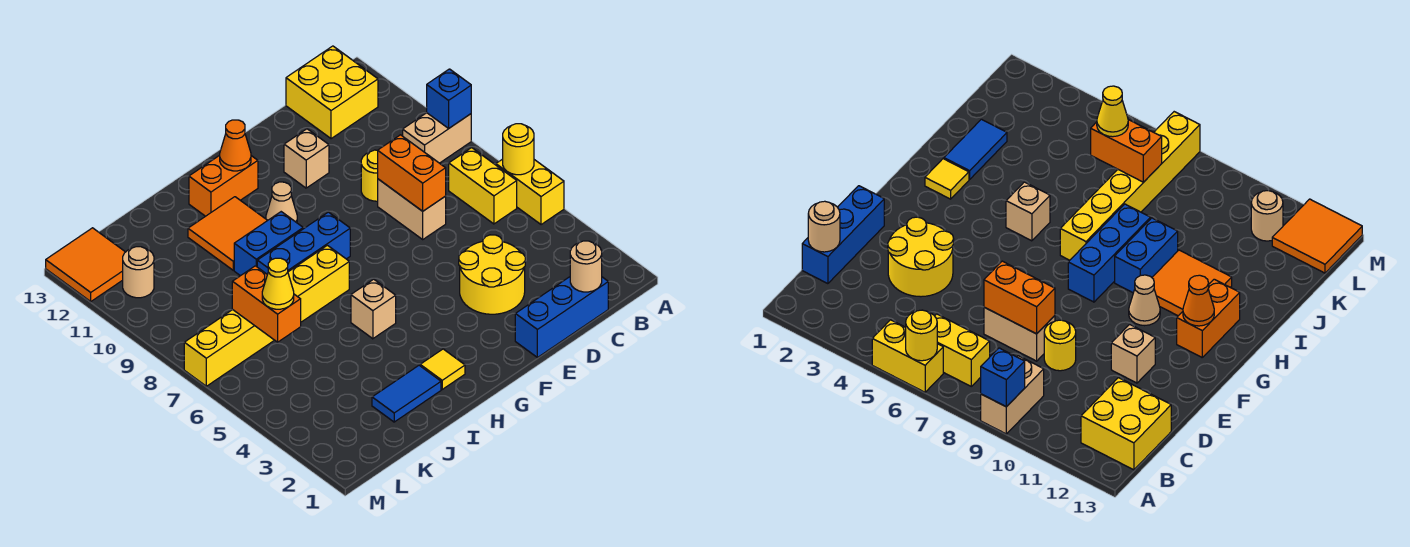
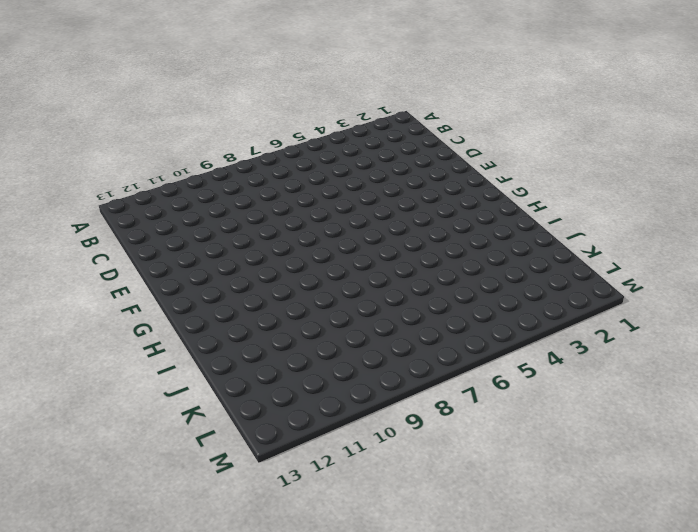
none -> yellow 1x2 brick [496,159,564,225]
none -> tan 1x2 brick [403,113,471,163]
none -> yellow 1x2 brick [449,148,517,224]

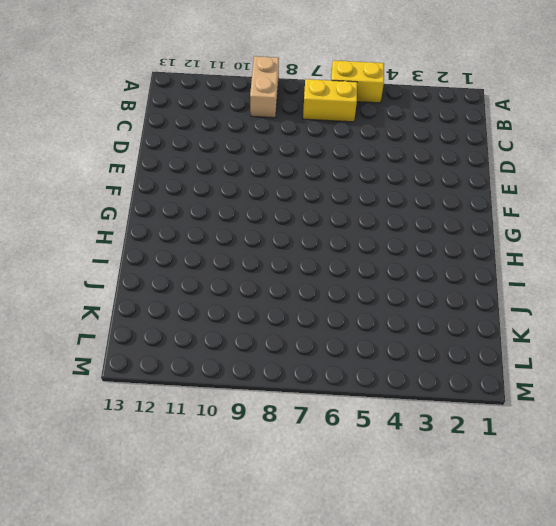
none -> yellow 2x2 brick [286,46,378,139]
none -> blue 1x3 brick [515,277,608,357]
none -> yellow 2x2 round brick [459,235,525,314]

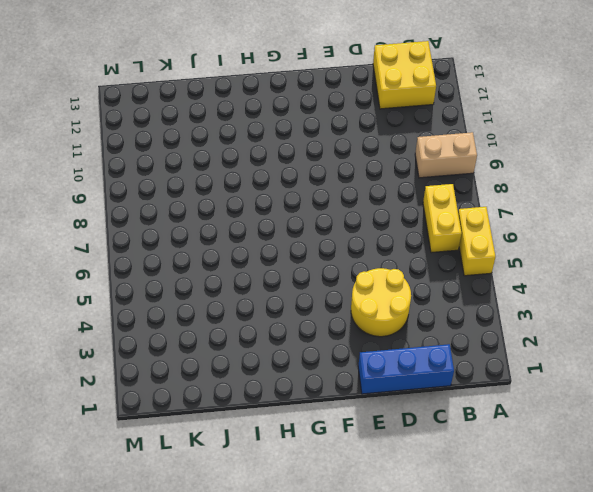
none -> tan 1x2 brick [378,179,446,239]
none -> yellow 1x1 round brick [361,150,378,201]
none -> tan 1x1 brick [284,129,329,188]

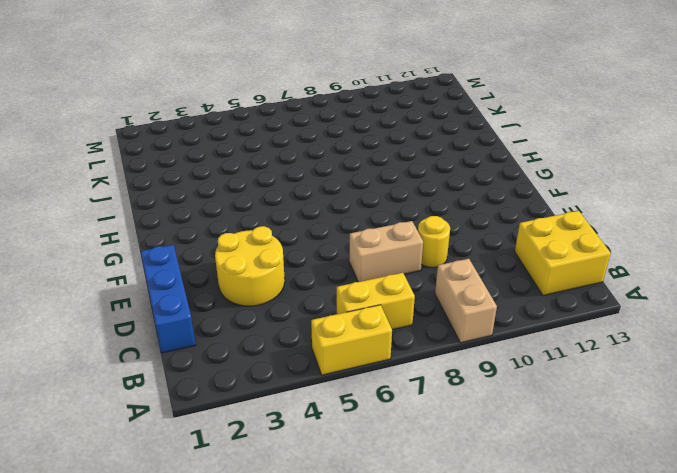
none -> tan 1x1 brick [284,129,329,188]
none -> blue 1x3 brick [257,212,350,274]
none -> tan 1x1 cone [266,182,297,223]

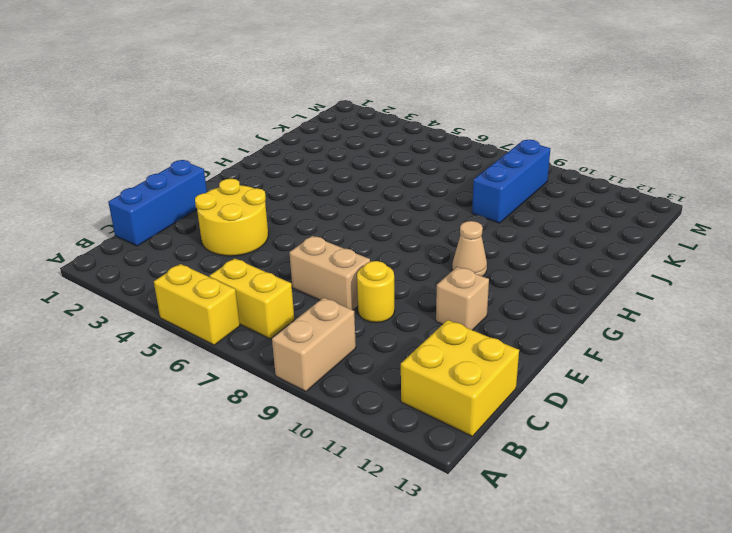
blue 1x3 brick [472,140,550,223] -> blue 1x3 brick moved to [257,212,350,274]
none -> orange 1x2 brick [189,155,258,216]
none -> yellow 1x1 tile [420,349,465,389]
none -> tan 1x1 brick [351,279,396,339]

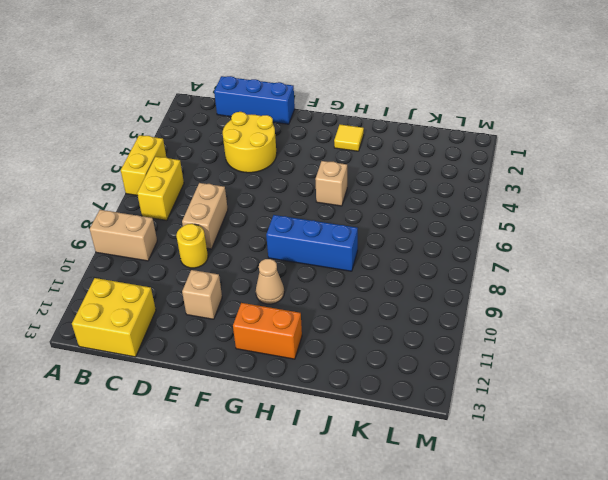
none -> yellow 1x6 brick [184,245,349,386]
none -> blue 1x2 brick [234,212,303,276]
none -> orange 2x2 tile [188,197,268,270]

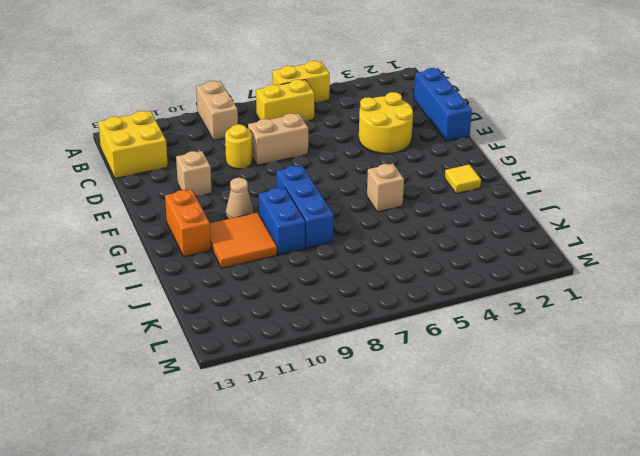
none -> yellow 1x6 brick [184,245,349,386]
none -> blue 1x2 tile [372,365,441,422]
none -> tan 1x1 round brick [123,247,154,298]

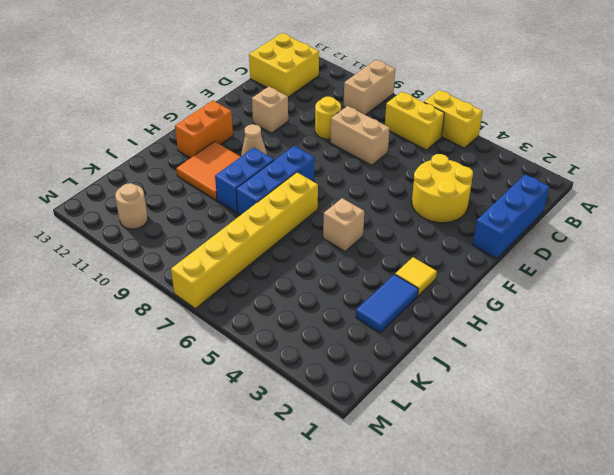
none -> orange 2x2 tile [46,228,125,301]
none -> yellow 1x1 round brick [503,124,534,175]
none -> blue 1x1 brick [427,69,471,128]

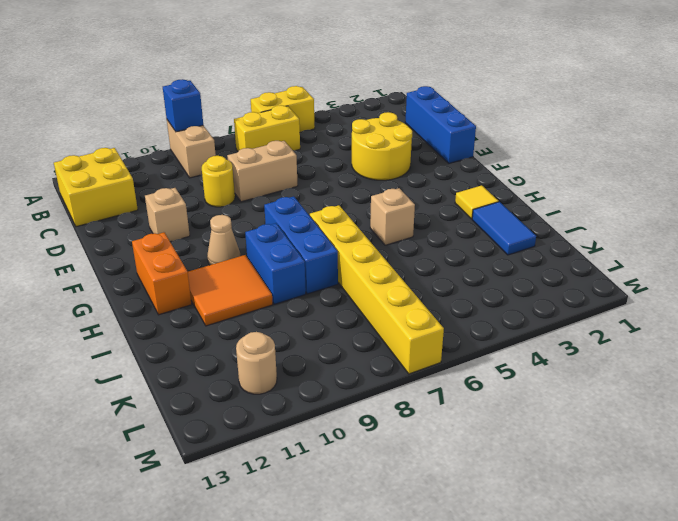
none -> orange 2x2 tile [46,228,125,301]
none -> yellow 1x1 round brick [503,124,534,175]
none -> tan 1x1 round brick [570,241,602,292]

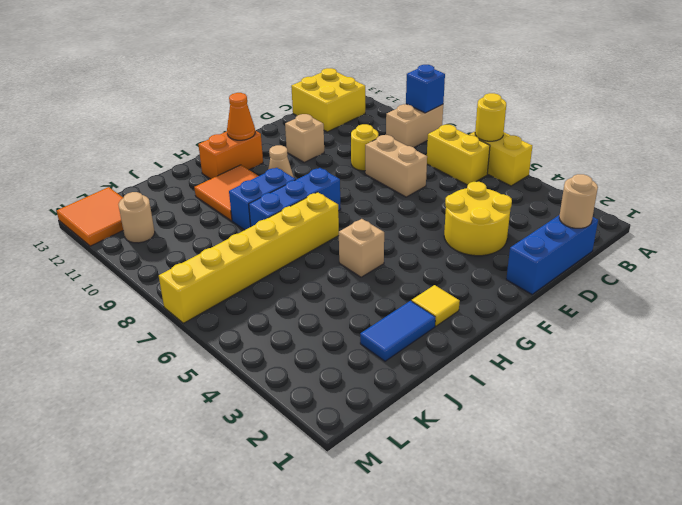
none -> orange 1x2 brick [378,135,446,211]
none -> orange 1x2 brick [232,266,301,342]
none -> yellow 1x1 cone [262,258,294,309]

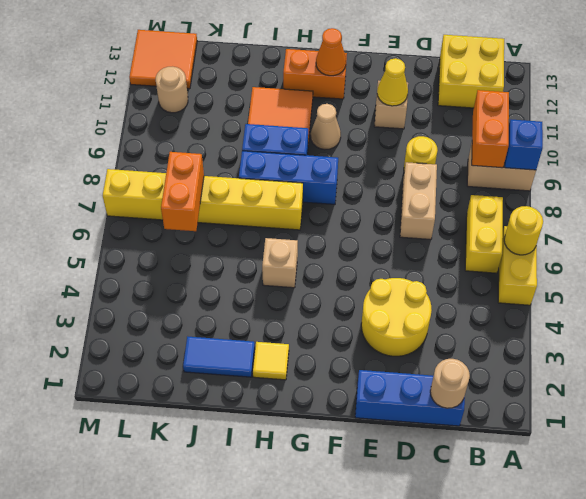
orange 1x2 brick [472,90,509,168] -> orange 1x2 brick moved to [378,135,446,211]
yellow 1x1 cone [377,58,408,106] -> yellow 1x1 cone moved to [262,258,294,309]

